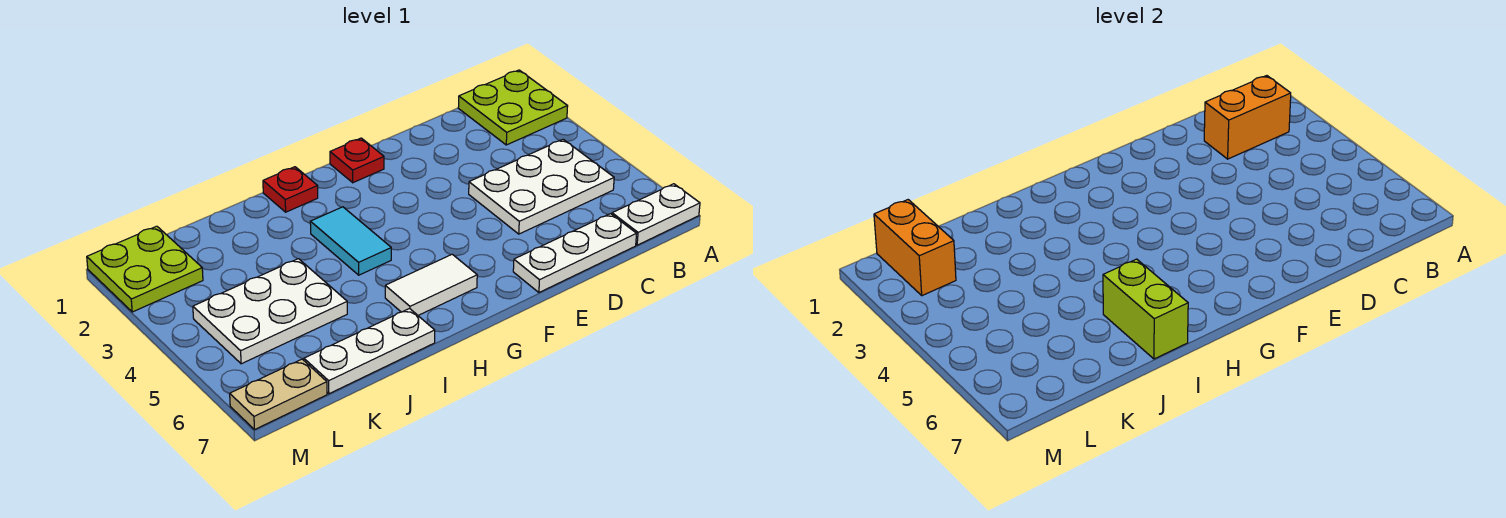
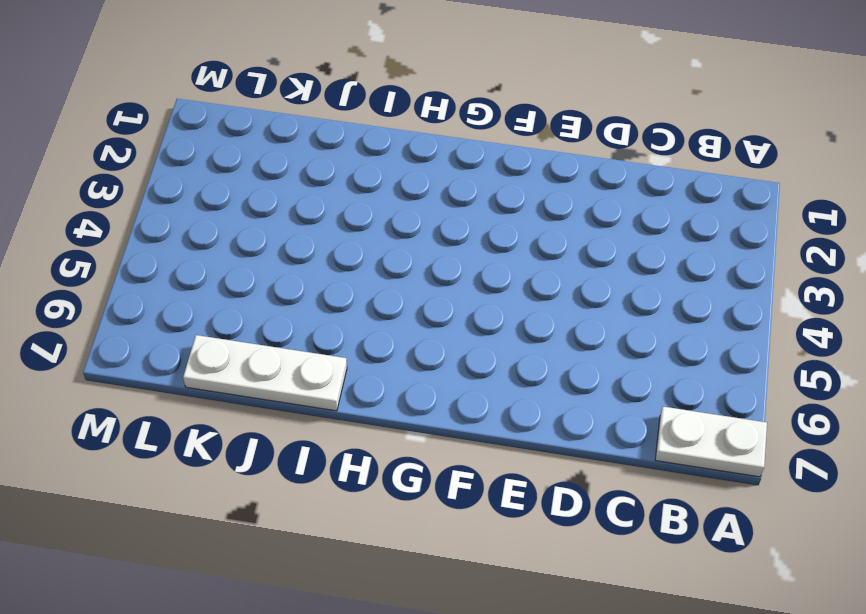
none -> lime 2x2 plate [458,70,568,145]
none -> white 2x3 plate [469,139,614,234]
none -> white 1x3 plate [513,214,636,292]

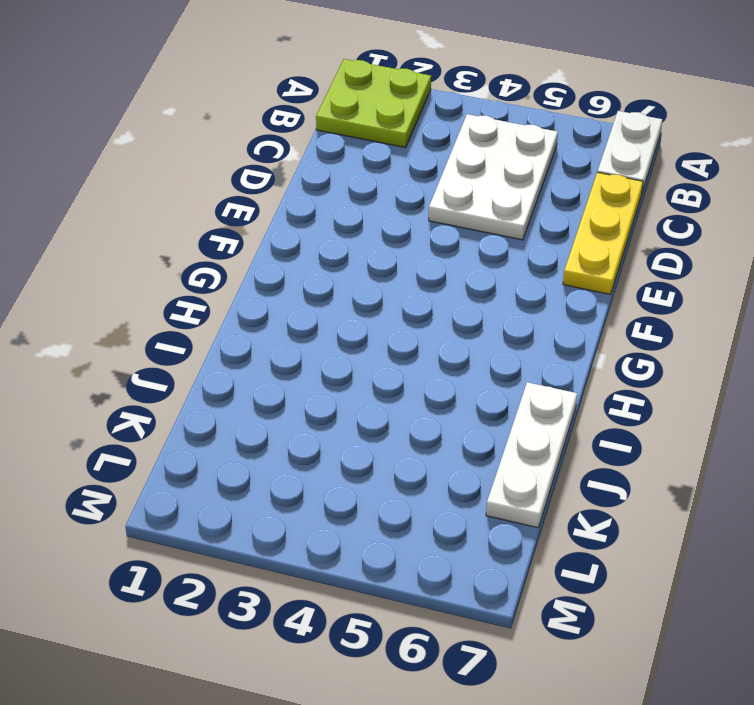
yellow 1x3 plate [563,172,643,294] -> white 1x3 plate [513,214,636,292]
none -> red 1x1 plate [330,138,384,183]
none -> white 1x2 tile [385,254,477,315]
none -> red 1x1 plate [263,167,318,212]

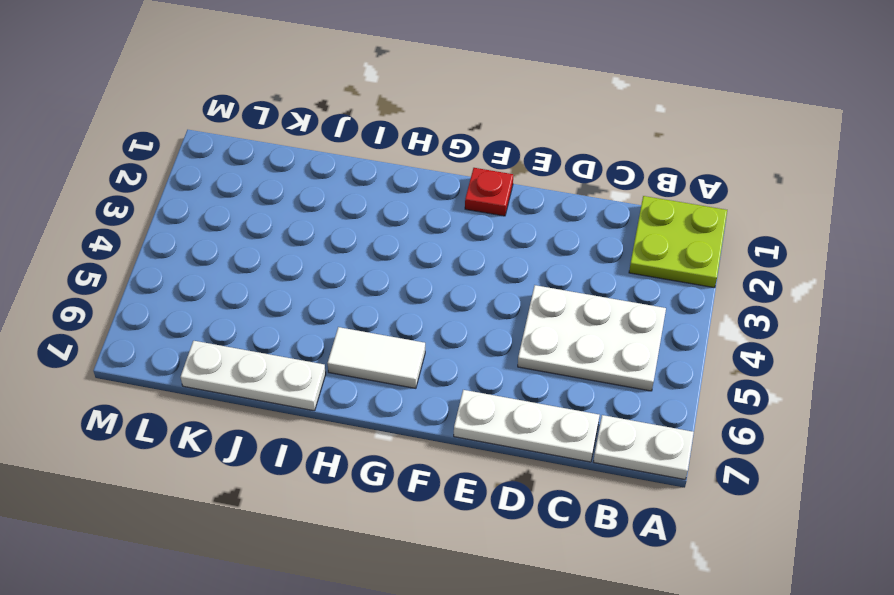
none -> red 1x1 plate [263,167,318,212]
none -> cyan 1x2 tile [310,207,391,275]
none -> white 2x3 plate [193,259,347,364]

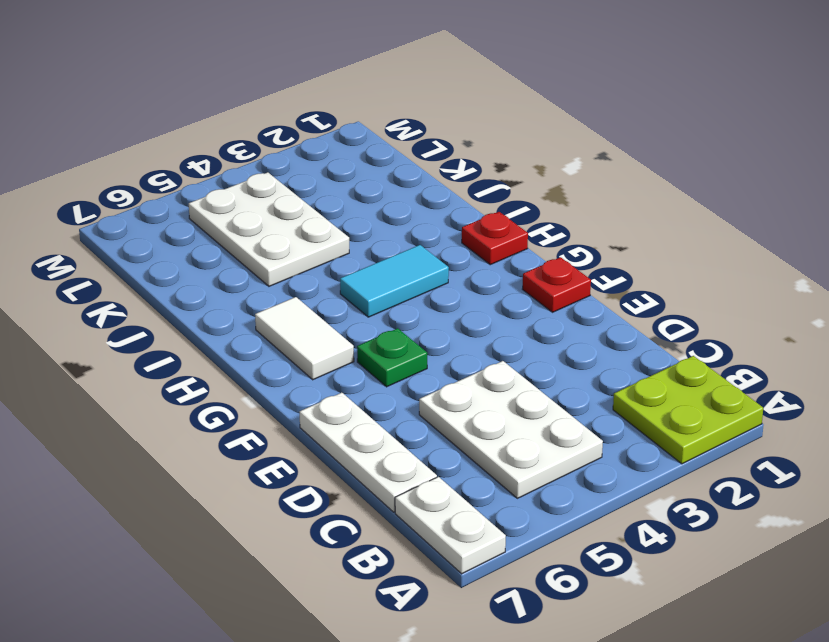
green 1x1 plate [357,328,427,387] -> none
none -> white 1x3 plate [304,309,435,394]
none -> lime 2x2 plate [87,226,203,312]
none -> tan 1x2 plate [230,359,327,430]

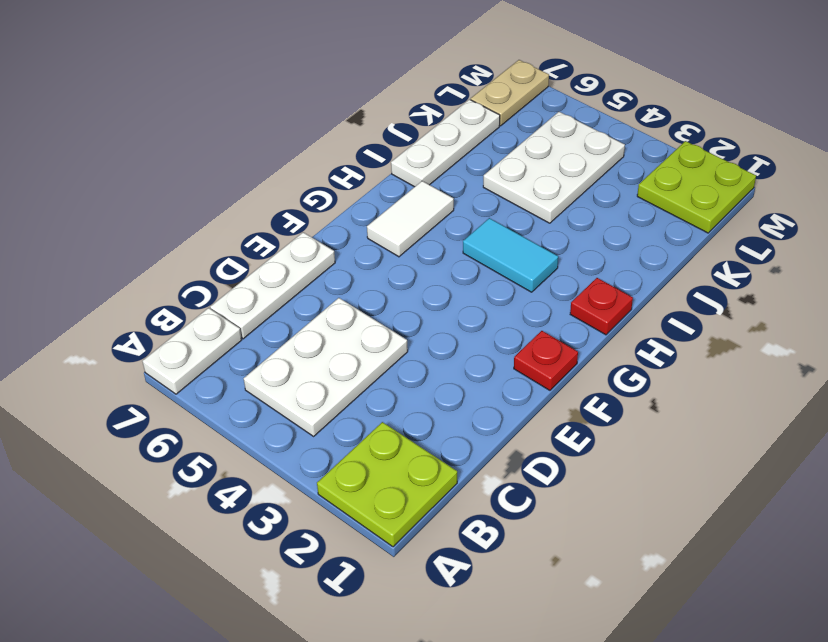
none -> orange 1x2 brick [1204,76,1291,159]
none -> lime 1x2 brick [1103,259,1188,359]
none -> orange 1x2 brick [874,200,956,296]

